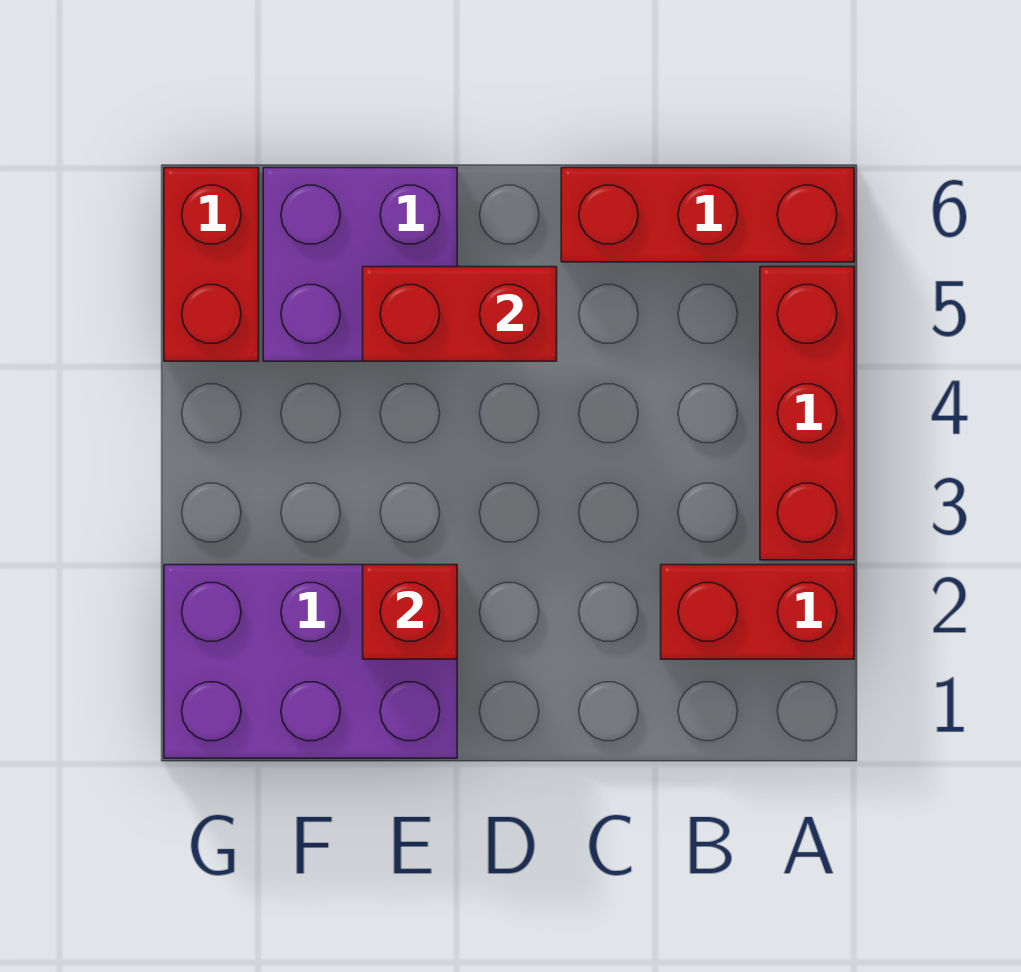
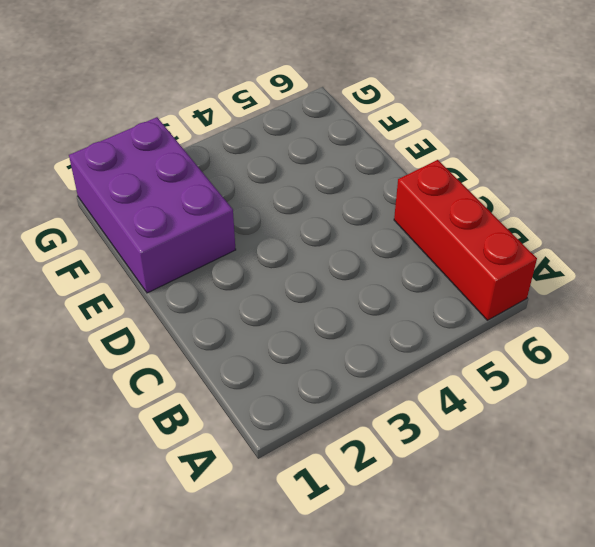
none -> red 1x2 brick [661,565,854,659]
none -> red 1x3 brick [760,267,854,560]

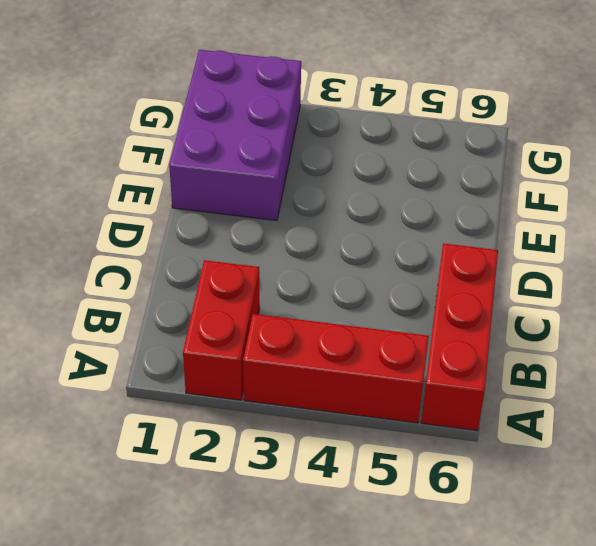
none -> purple 2x2 brick [263,168,457,361]
none -> red 1x2 brick [164,168,259,361]

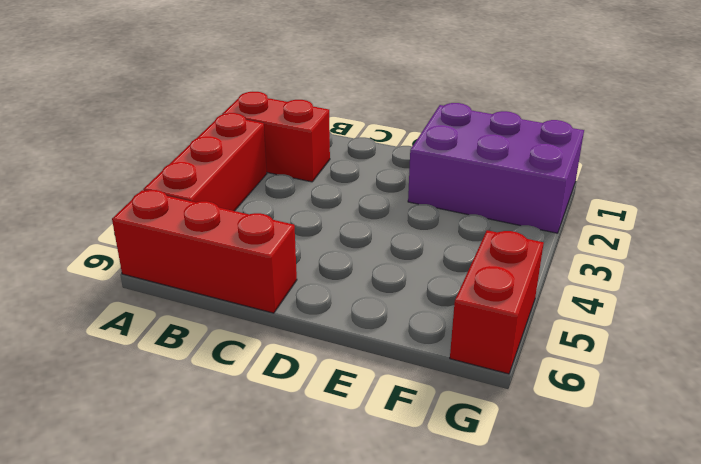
none -> purple 2x2 brick [263,168,457,361]
none -> red 1x2 brick [363,267,557,361]

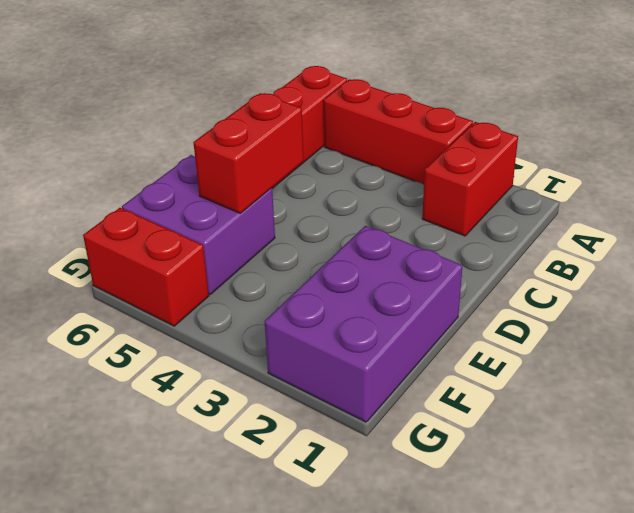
none -> red 1x1 brick [363,565,457,659]

